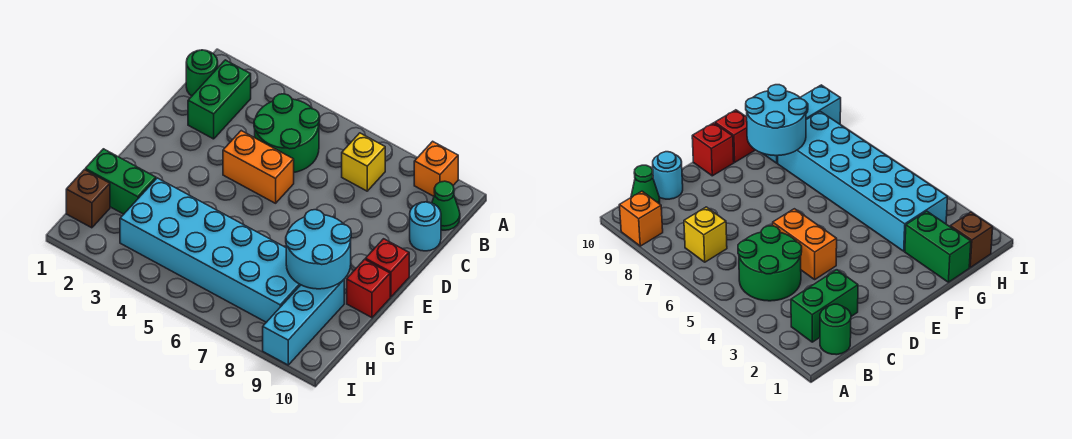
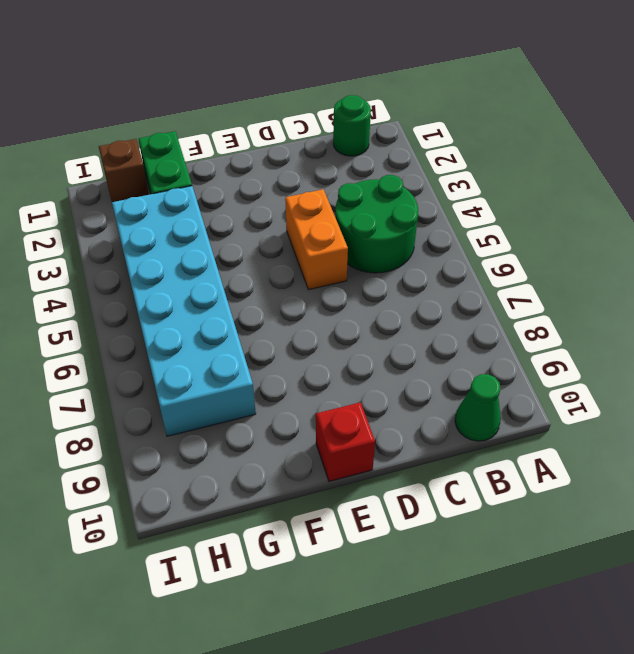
none -> orange 1x1 brick [414,141,458,196]
none -> green 1x2 brick [188,60,251,139]
none -> yellow 1x1 brick [342,133,385,191]

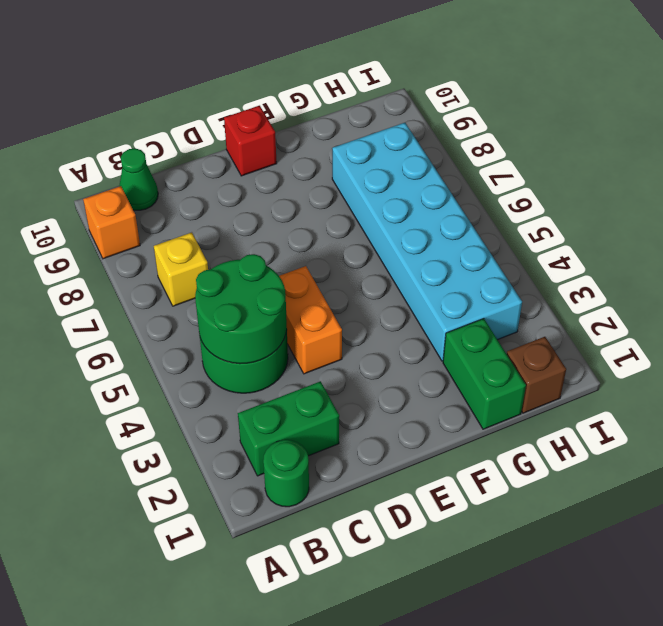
green 2x2 round brick [195,254,287,364] -> none
none -> cyan 1x1 round brick [410,202,441,251]
none -> red 1x1 brick [347,259,390,318]
none -> cyan 1x3 brick [263,280,344,365]

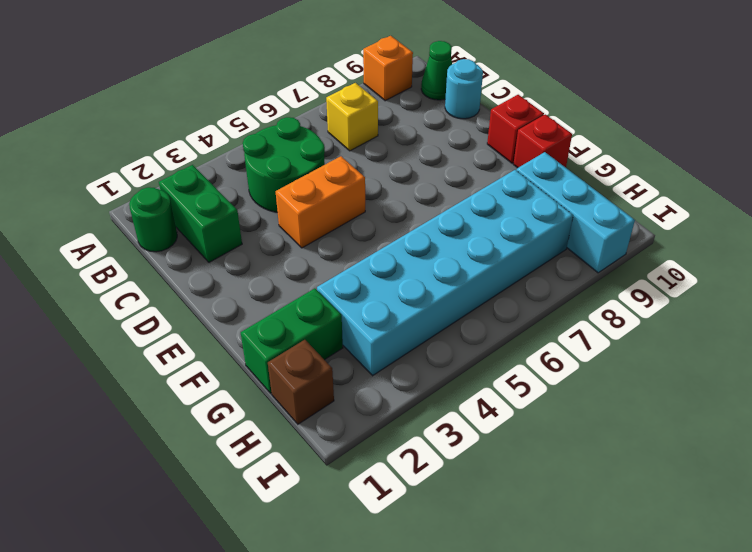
none -> cyan 2x2 round brick [286,210,351,289]

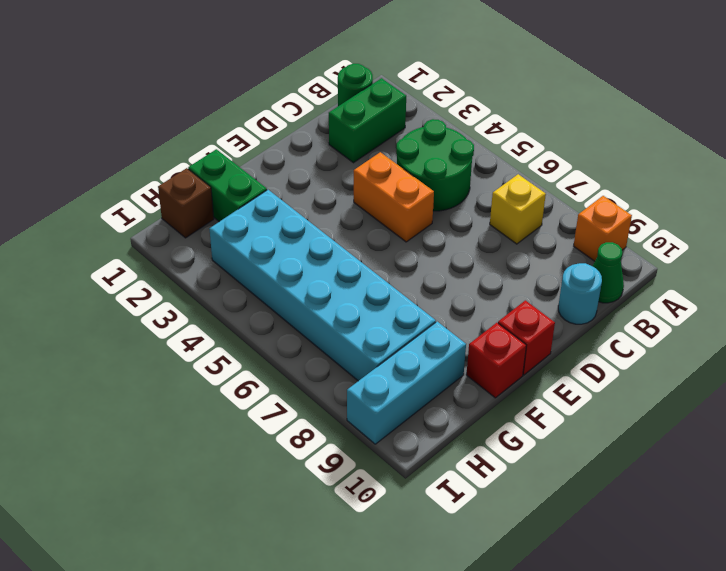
none -> cyan 2x2 round brick [286,210,351,289]

